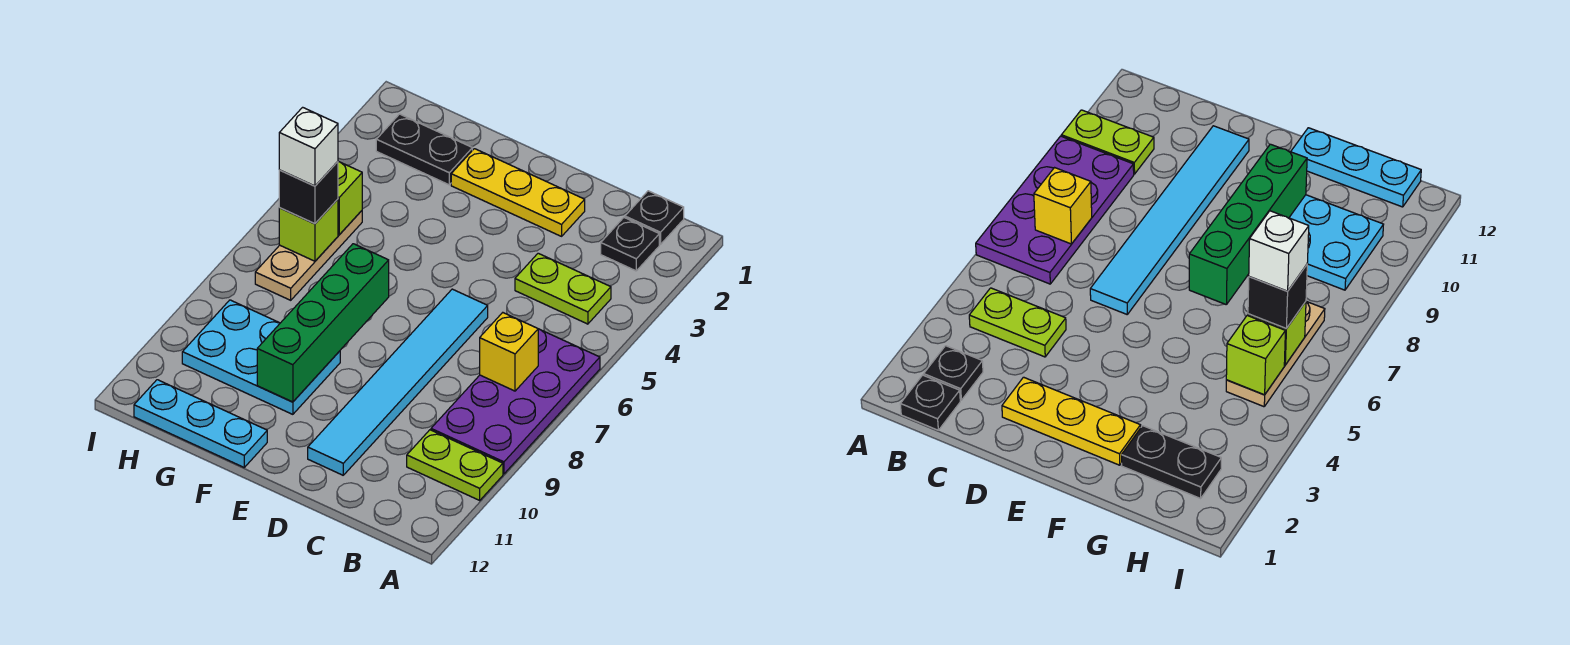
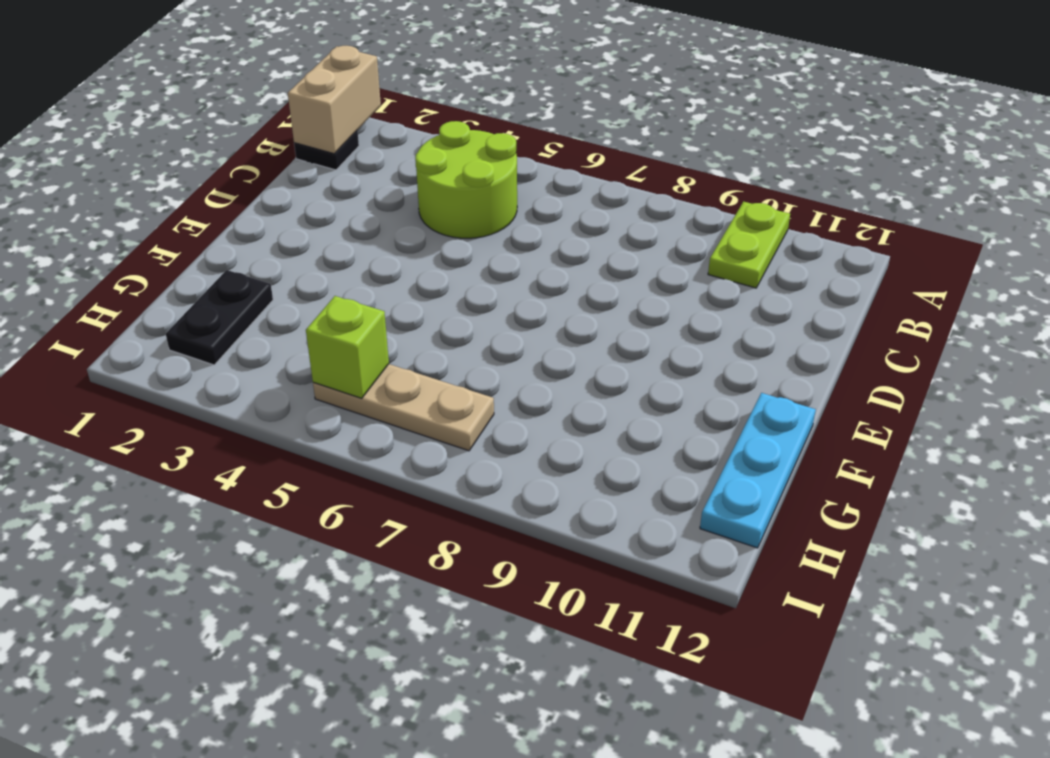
tan 1x2 brick [288,46,381,154] -> none
lime 2x2 round brick [415,121,517,238] -> lime 1x2 plate [515,253,611,324]
none -> purple 2x4 plate [431,329,600,474]
none -> black 1x1 plate [601,218,659,271]
none -> yellow 1x3 plate [451,149,585,236]

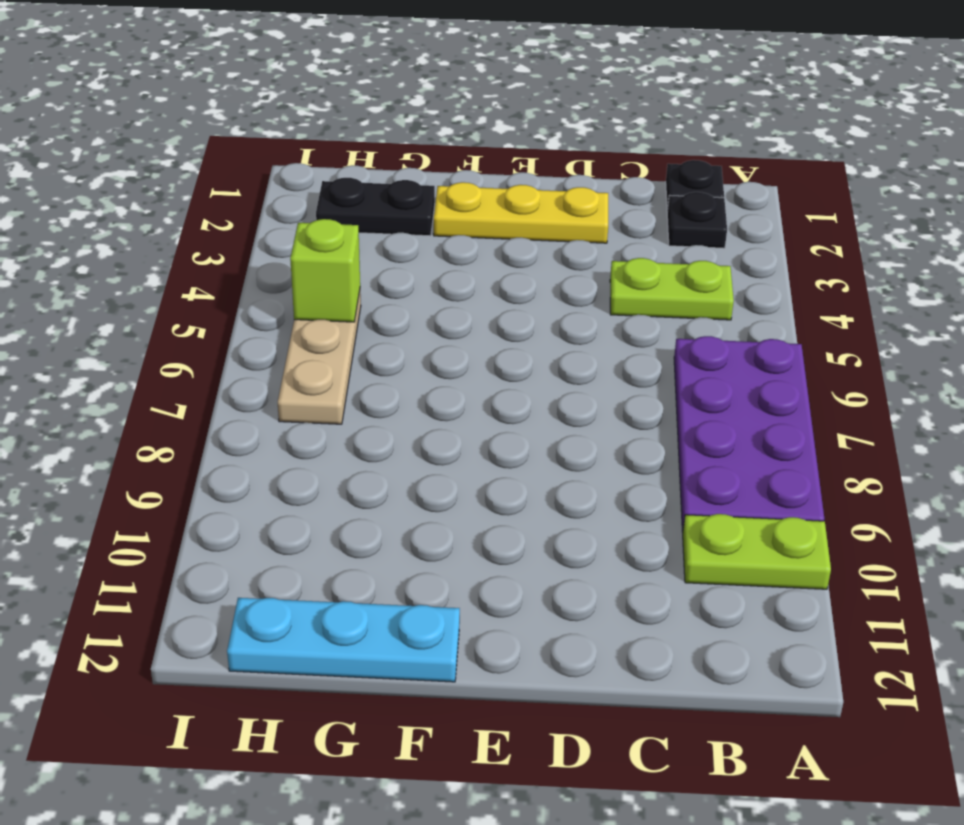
none -> cyan 1x6 tile [308,289,488,475]
none -> cyan 2x3 plate [182,300,340,414]
none -> yellow 1x1 brick [480,313,538,391]

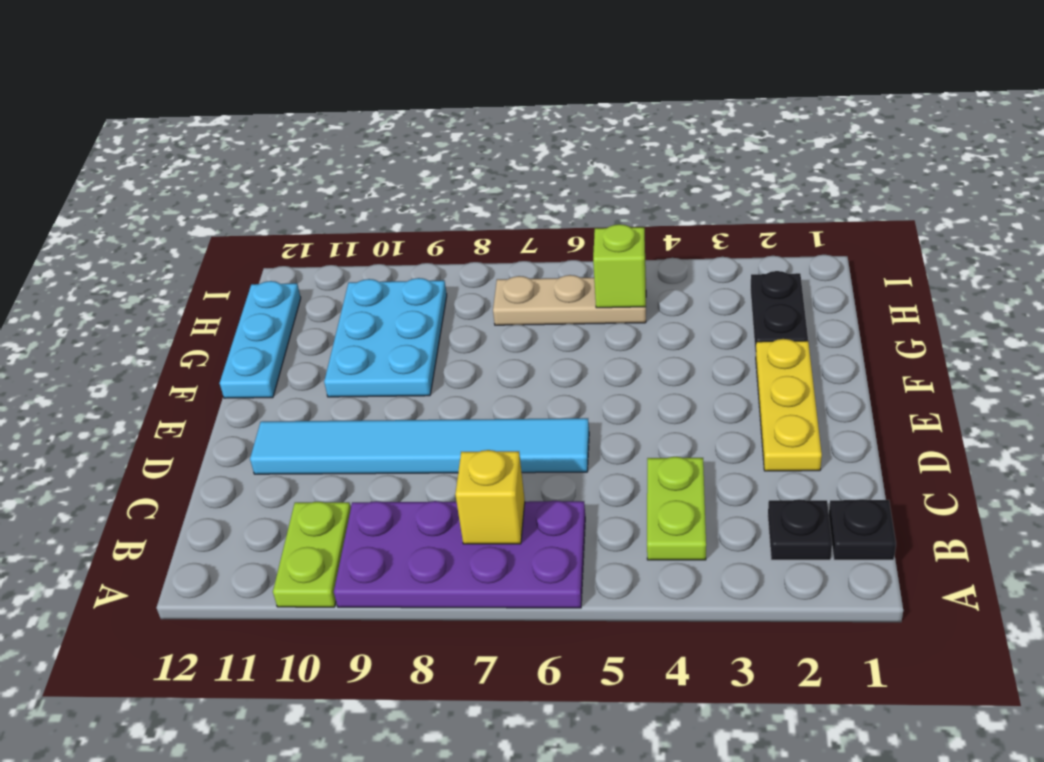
none -> green 1x4 brick [257,244,389,402]
none -> lime 1x1 brick [279,199,338,261]
none -> black 1x1 brick [279,162,338,224]

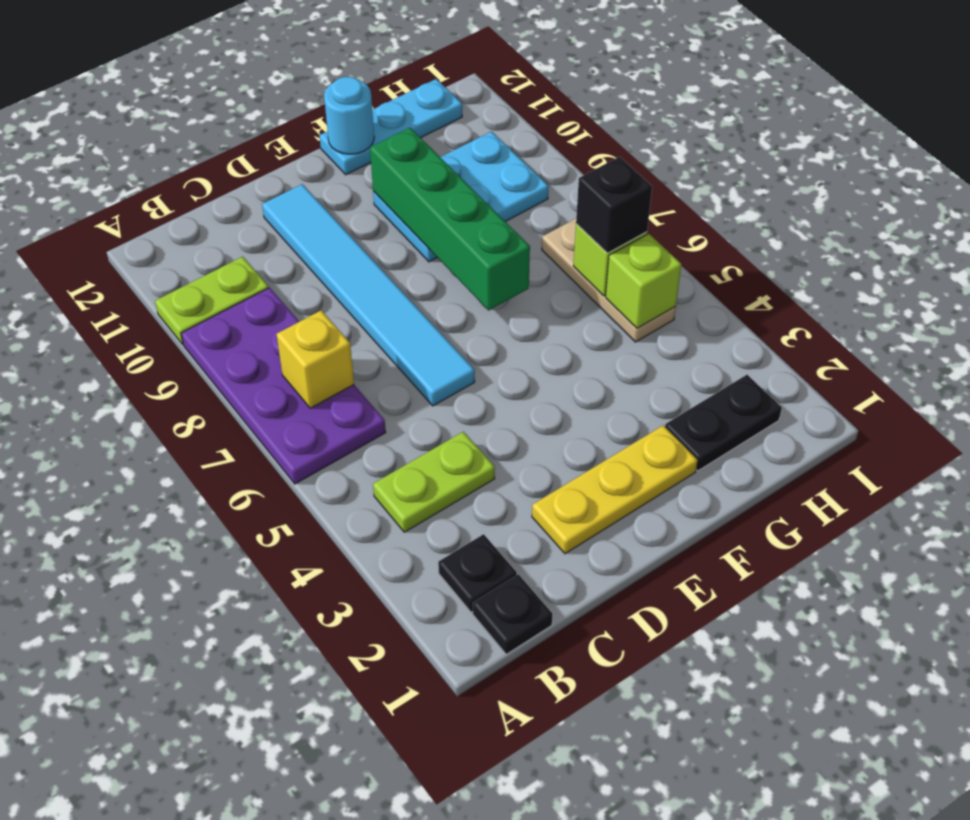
cyan 1x1 round brick [324,77,374,154] -> none
none -> white 1x1 brick [279,107,338,186]

